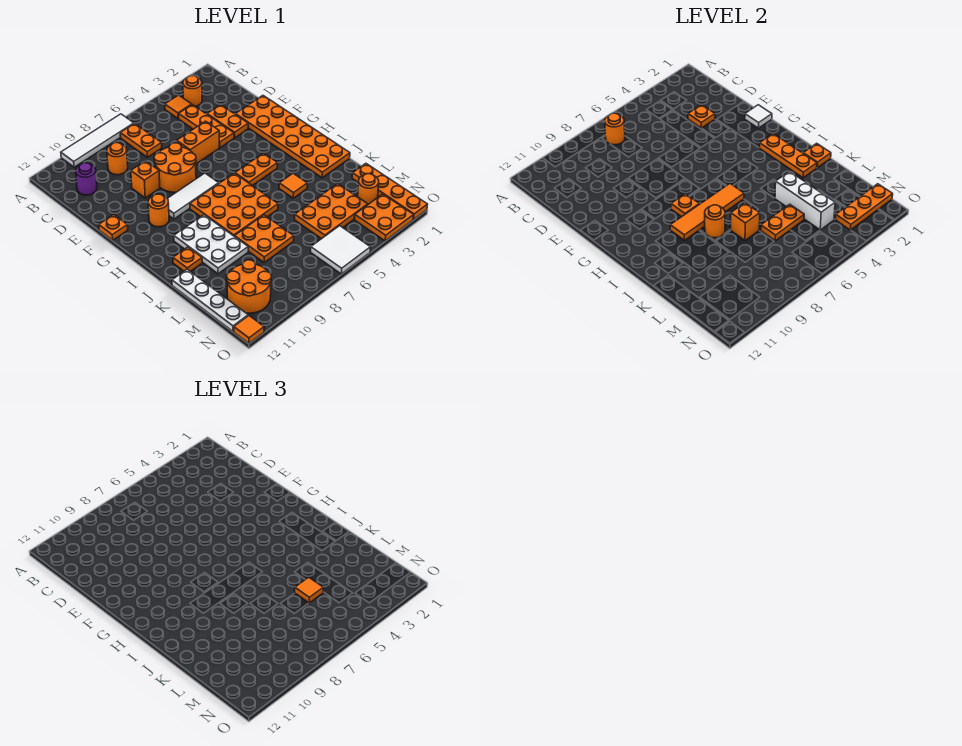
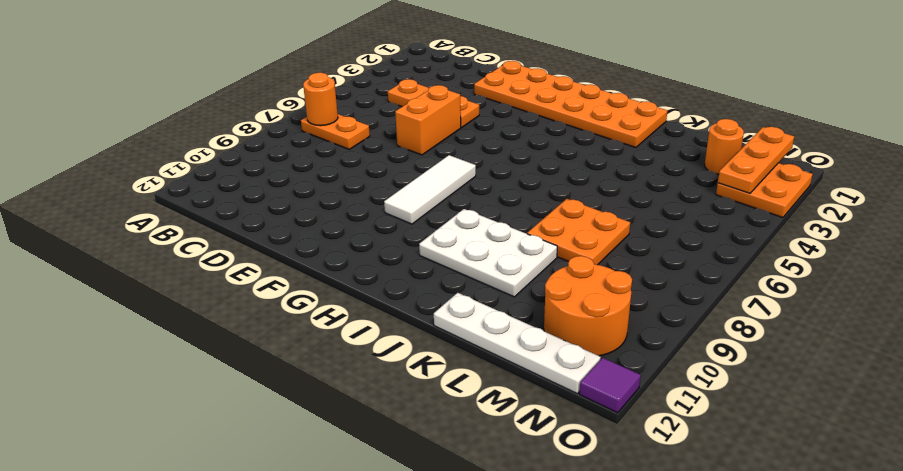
purple 1x1 tile [579,358,641,413] -> orange 1x1 tile [234,316,264,343]
none -> white 1x4 tile [61,114,134,167]
none -> orange 1x1 round brick [183,76,202,106]
none -> orange 1x1 tile [165,95,192,118]
none -> orange 1x1 round brick [107,143,128,175]

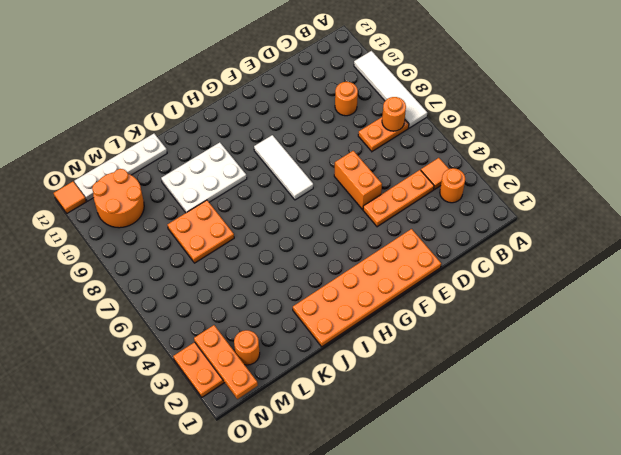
none -> purple 1x1 round brick [76,163,97,195]
none -> orange 1x2 plate [207,105,248,138]
none -> orange 2x2 round brick [154,143,196,192]
none -> orange 1x1 brick [131,161,160,198]

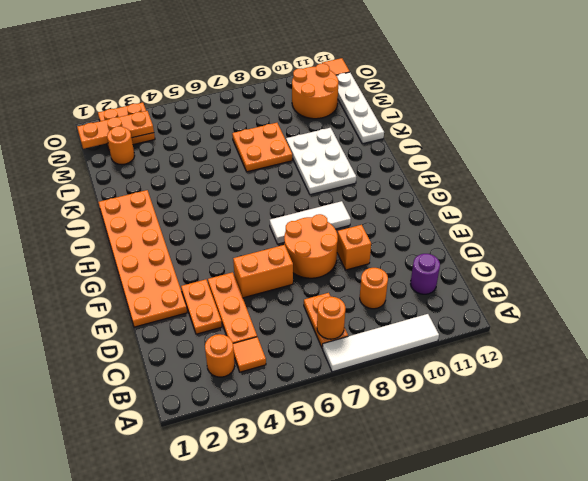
none -> orange 1x1 plate [99,215,128,240]
none -> orange 1x1 round brick [148,194,169,227]
none -> orange 1x2 plate [235,153,277,186]
none -> orange 3x3 plate [190,173,278,237]

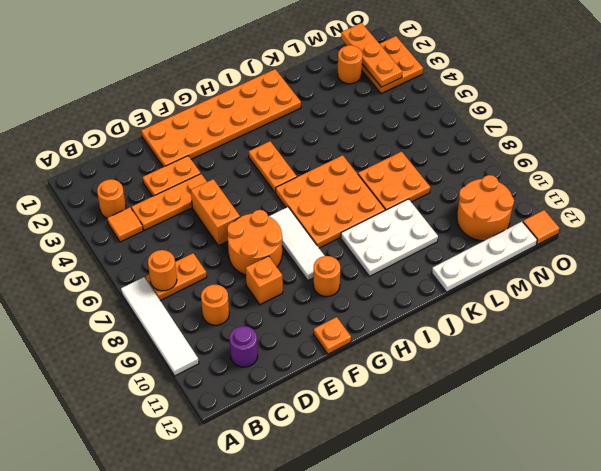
none -> orange 1x1 tile [279,173,307,198]
none -> orange 1x1 plate [173,247,202,272]
none -> orange 1x4 plate [352,164,428,219]
none -> orange 2x3 plate [295,184,368,239]

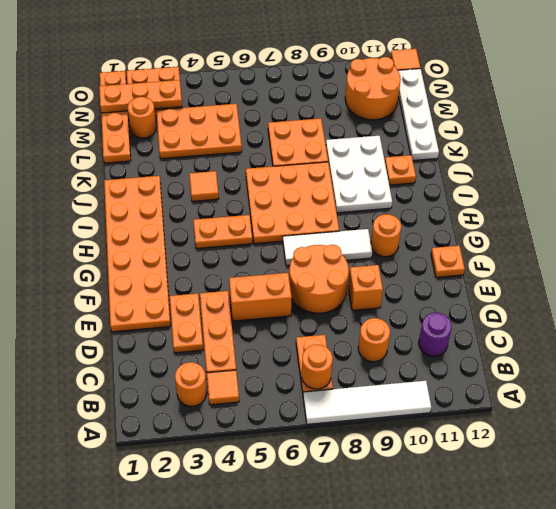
none -> white 2x2 tile [311,226,370,274]
none -> orange 1x1 plate [688,105,715,128]
none -> white 1x1 tile [745,105,772,128]
none -> orange 1x3 plate [759,134,817,178]

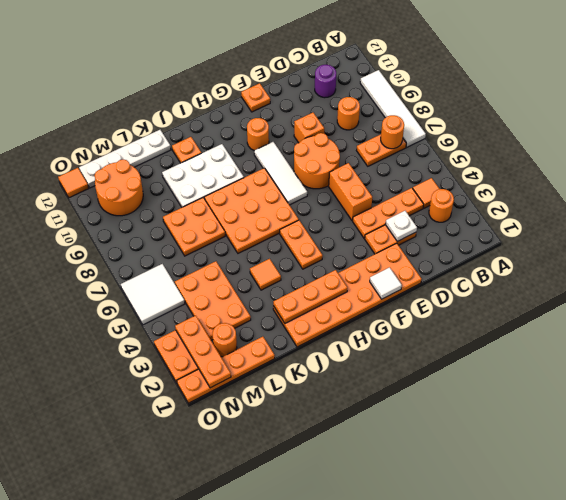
white 1x1 plate [385,211,417,242] -> orange 1x1 plate [688,105,715,128]
none -> orange 1x1 plate [671,194,699,217]
none -> orange 1x4 tile [670,184,744,240]
none -> orange 1x1 plate [803,143,831,168]
none -> orange 1x1 round brick [705,205,725,238]

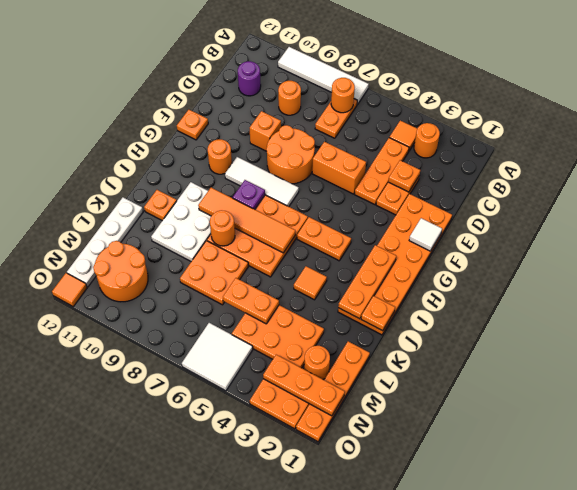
purple 1x1 plate [233,180,265,209] -> orange 1x1 plate [671,194,699,217]
none -> white 1x3 brick [775,171,835,230]
none -> orange 1x1 brick [731,203,760,240]
none -> orange 1x1 tile [295,577,323,603]

